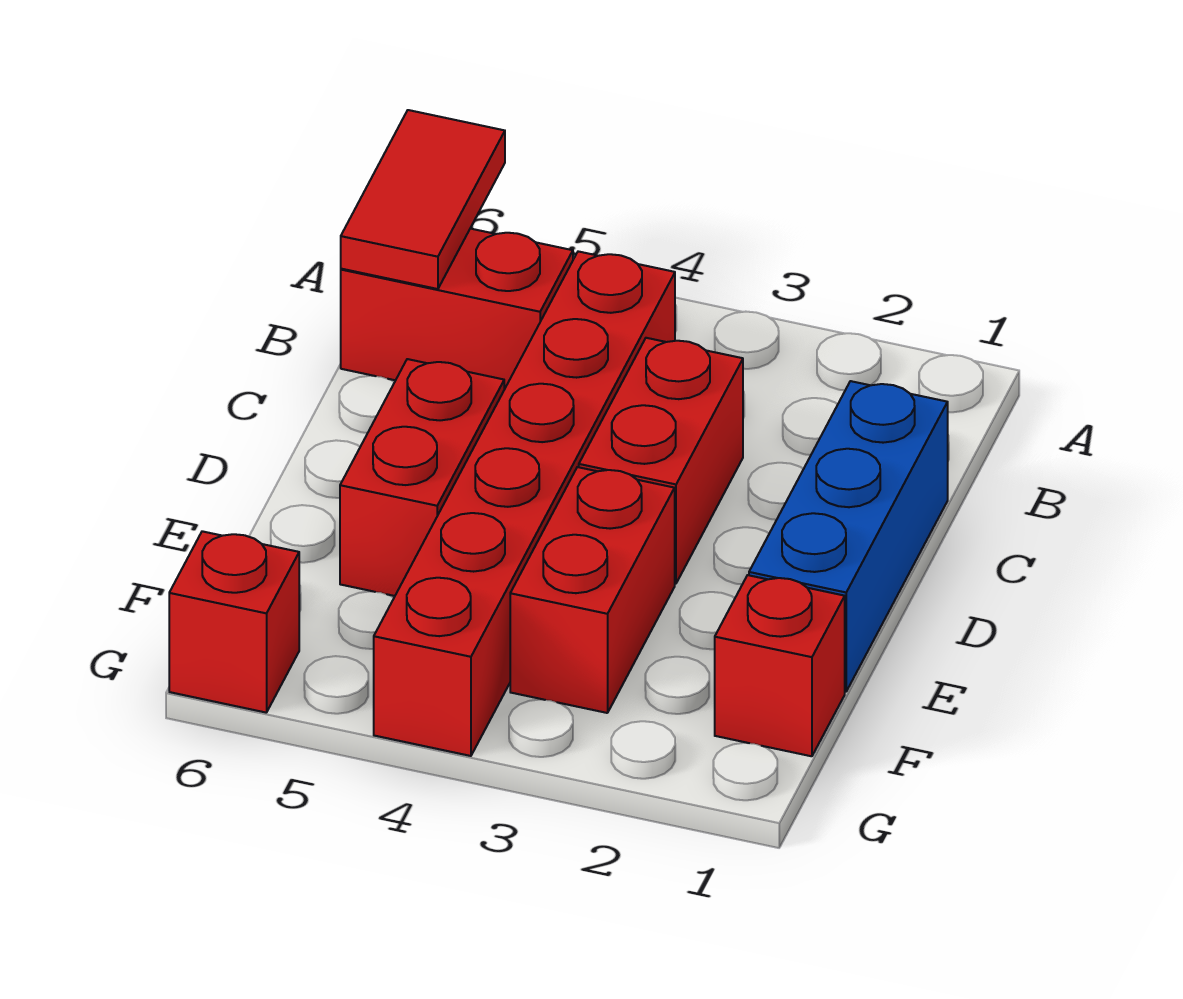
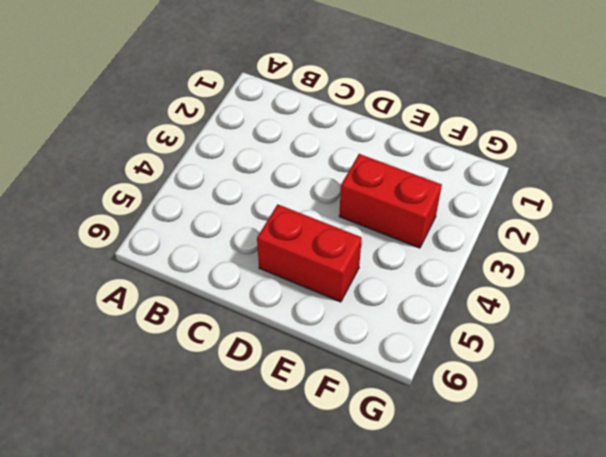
none -> red 1x6 brick [374,251,675,756]
none -> red 1x2 brick [341,229,573,389]

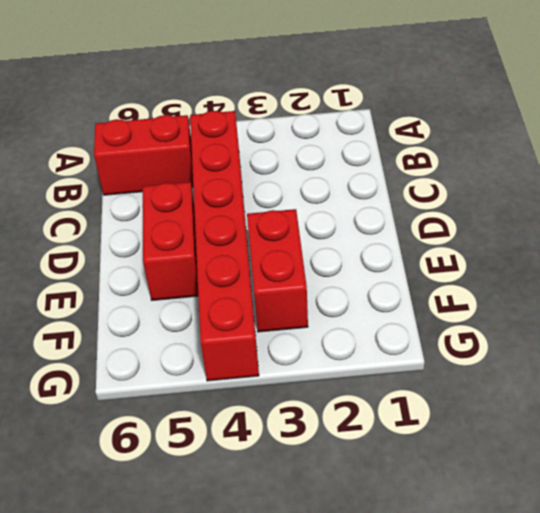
none -> blue 1x3 brick [749,381,948,692]
none -> red 1x2 brick [579,338,743,584]

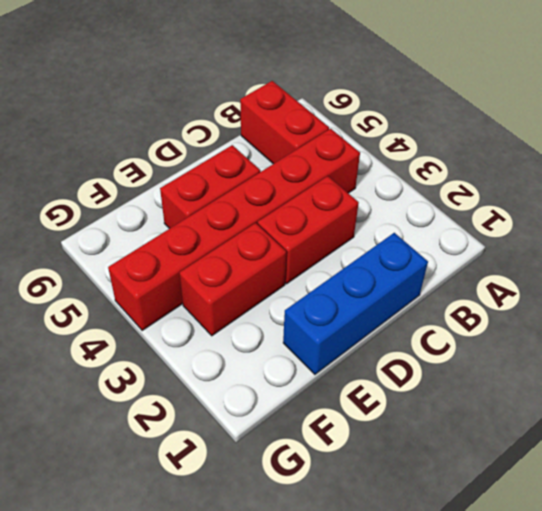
none -> red 1x1 brick [715,575,845,756]
none -> red 1x1 brick [169,531,299,713]

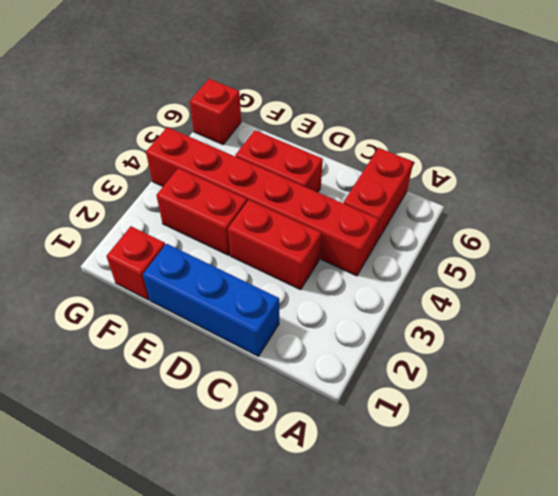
none -> red 1x2 tile [341,110,505,289]

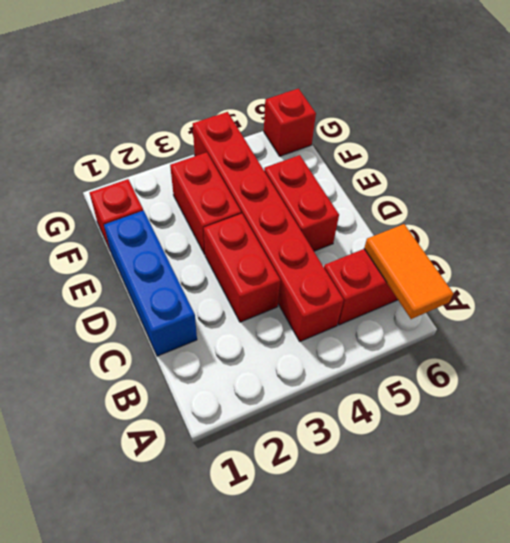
orange 1x2 tile [364,224,453,319] -> red 1x2 tile [341,110,505,289]

